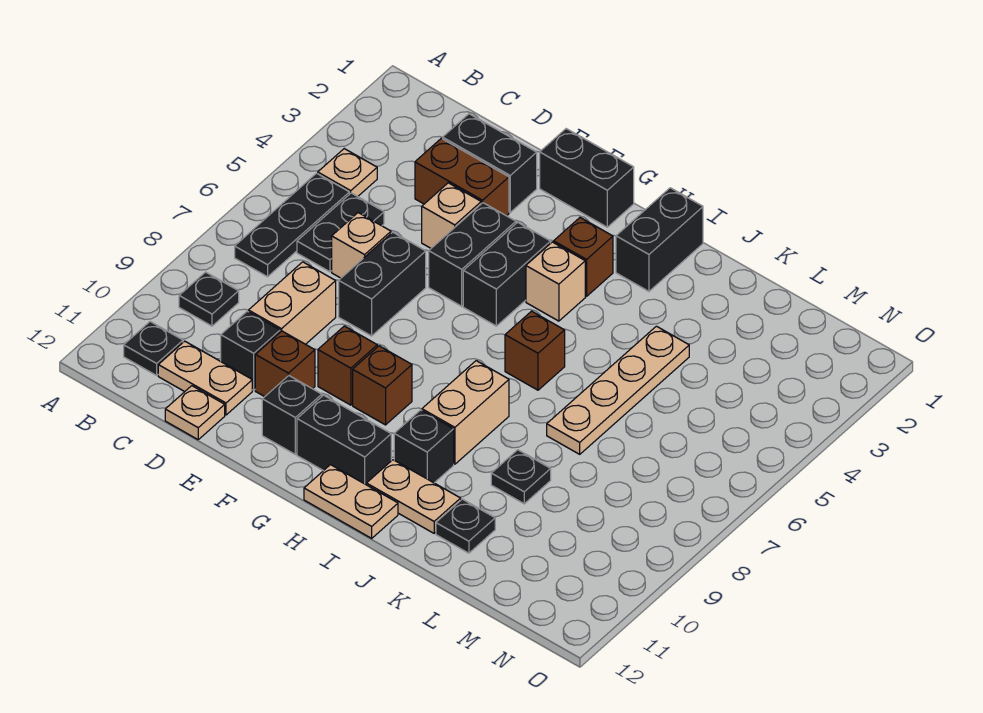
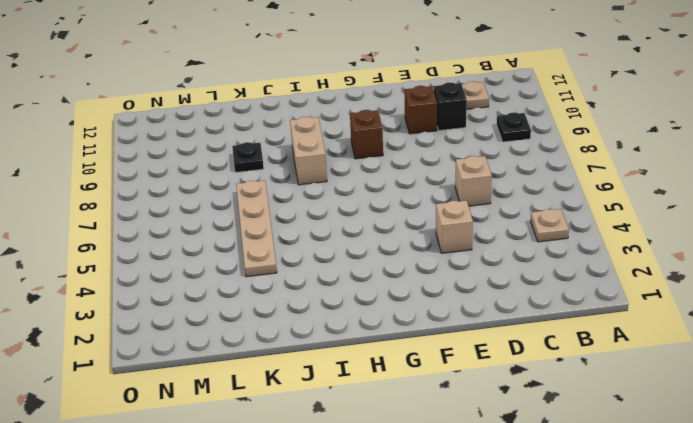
none -> black 1x3 plate [235,173,349,277]
none -> black 1x1 plate [124,322,183,375]
none -> black 1x2 plate [297,193,384,272]
none -> black 1x2 brick [443,114,537,212]

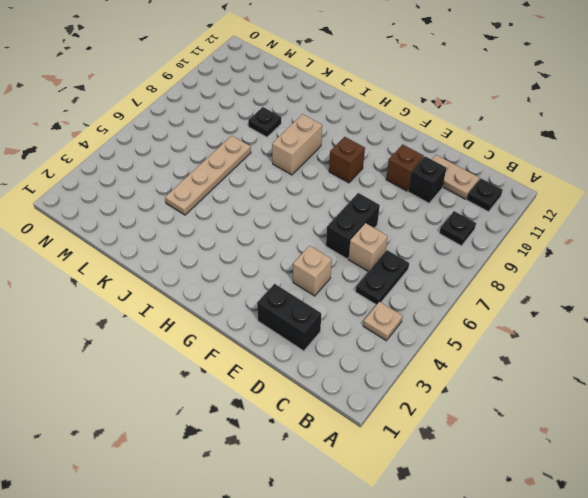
none -> black 1x3 plate [235,173,349,277]
none -> brown 1x2 brick [415,138,509,216]
none -> tan 1x2 brick [249,262,336,344]
none -> tan 1x1 plate [165,386,225,439]

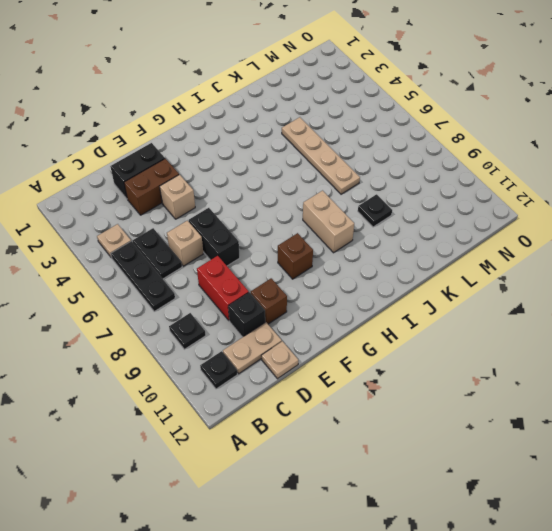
red 1x2 brick [197,256,249,320] -> tan 1x2 brick [249,262,336,344]
none -> black 1x2 brick [540,129,634,227]
none -> black 1x2 brick [429,203,516,306]
none -> brown 1x1 brick [318,326,377,405]
none -> black 1x1 brick [262,376,322,454]

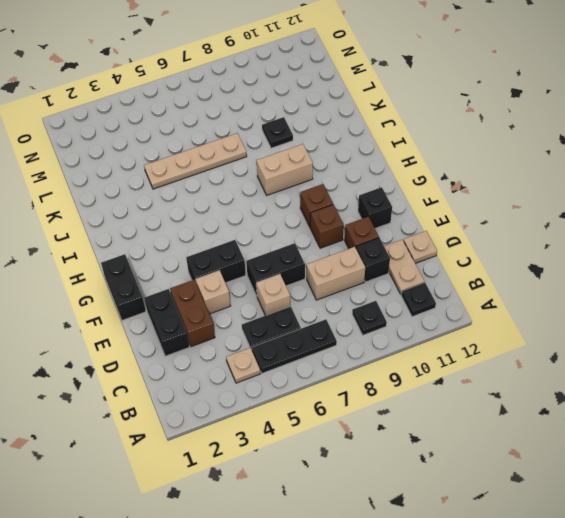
none -> black 1x2 brick [463,222,551,326]
none -> black 1x2 brick [297,395,391,484]
none -> brown 1x1 brick [554,218,613,296]
none -> tan 1x1 brick [526,242,585,321]

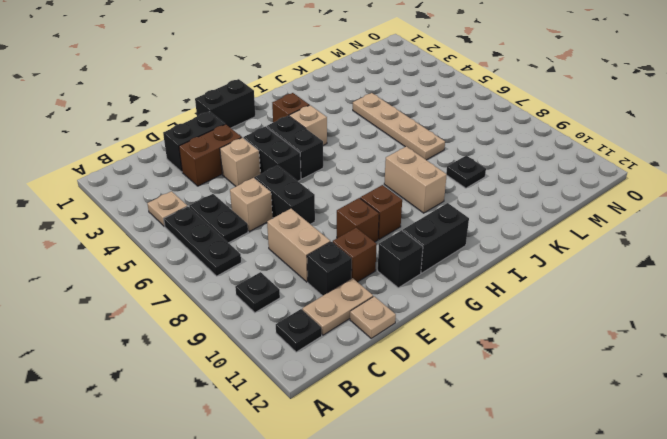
none -> tan 1x2 plate [304,465,398,538]
none -> black 1x2 brick [616,188,703,291]
none -> brown 1x1 brick [505,311,565,390]
none -> black 1x1 brick [394,410,454,483]

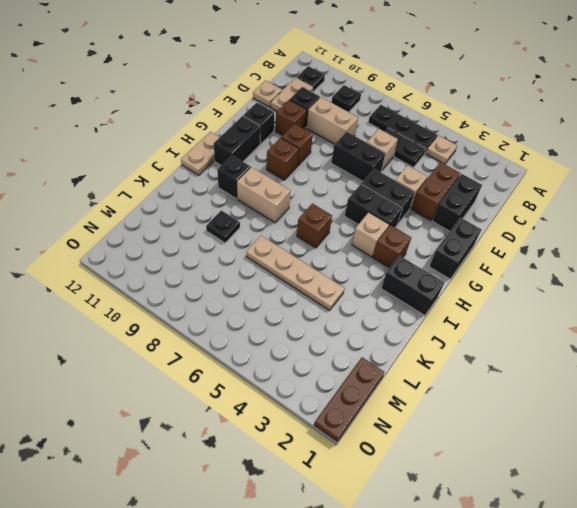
brown 1x3 plate [314,357,384,441] -> none
none -> tan 1x2 plate [366,460,461,533]
none -> black 1x1 plate [436,499,495,553]

